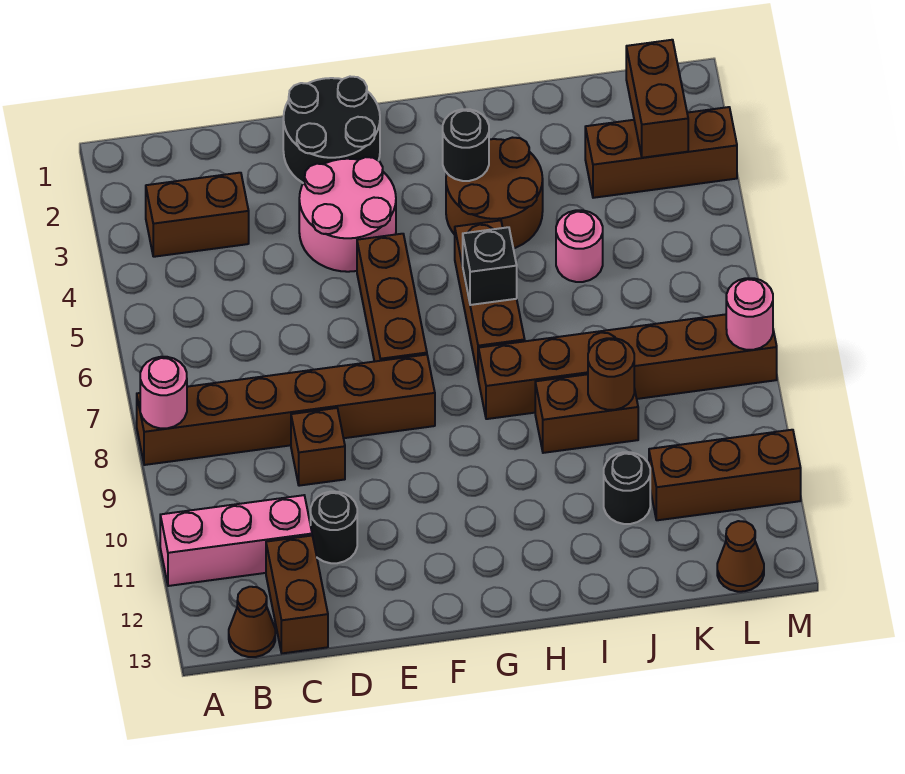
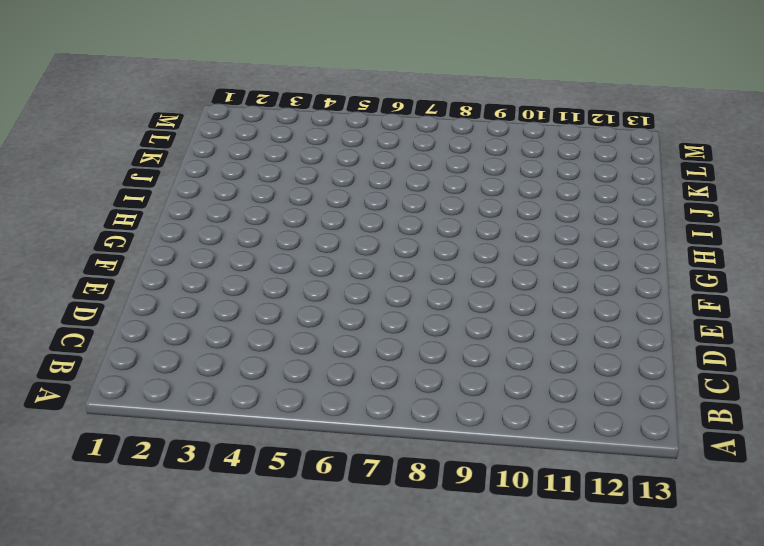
none -> brown 1x6 brick [137,355,435,465]
none -> pink 1x3 brick [160,495,312,586]
none -> brown 1x2 brick [146,173,249,257]

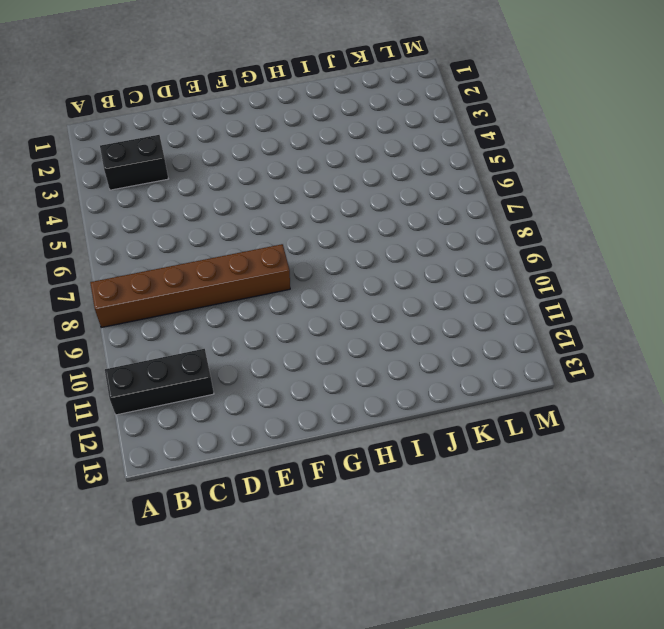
black 1x3 brick [105,349,214,415] -> pink 1x3 brick [160,495,312,586]
black 1x2 brick [100,135,168,190] -> brown 1x2 brick [146,173,249,257]
none -> brown 1x1 cone [229,587,275,657]
none -> brown 1x2 brick [266,536,328,653]
none -> brown 1x1 brick [291,408,345,486]

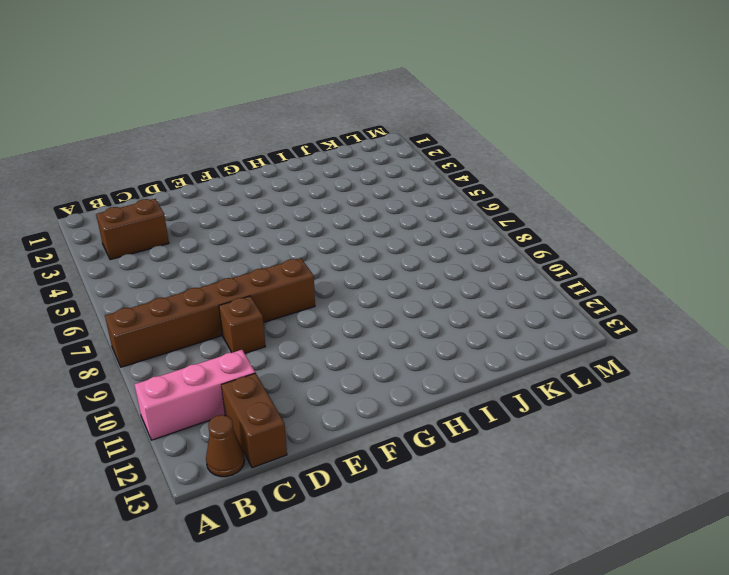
none -> black 1x1 round brick [311,492,357,563]
none -> black 2x2 round brick [283,77,380,183]
none -> pink 2x2 round brick [299,157,396,272]

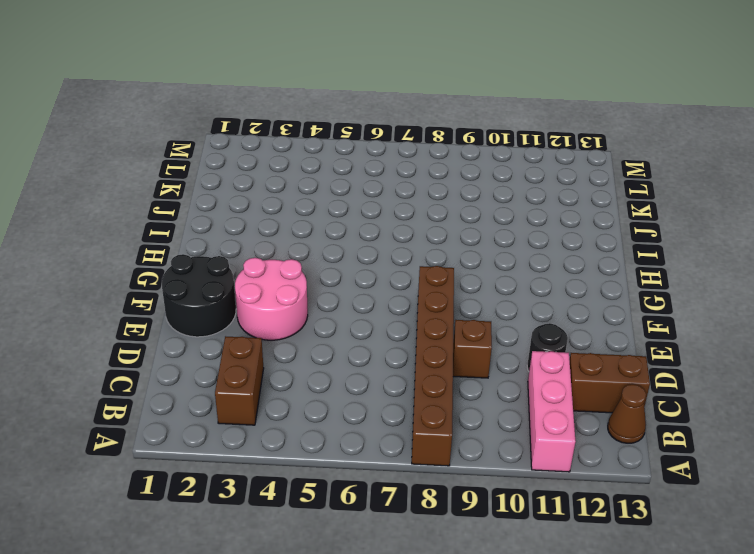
none -> brown 1x3 brick [357,234,427,362]
none -> brown 2x2 round brick [446,138,543,249]
none -> brown 1x3 brick [455,220,525,376]

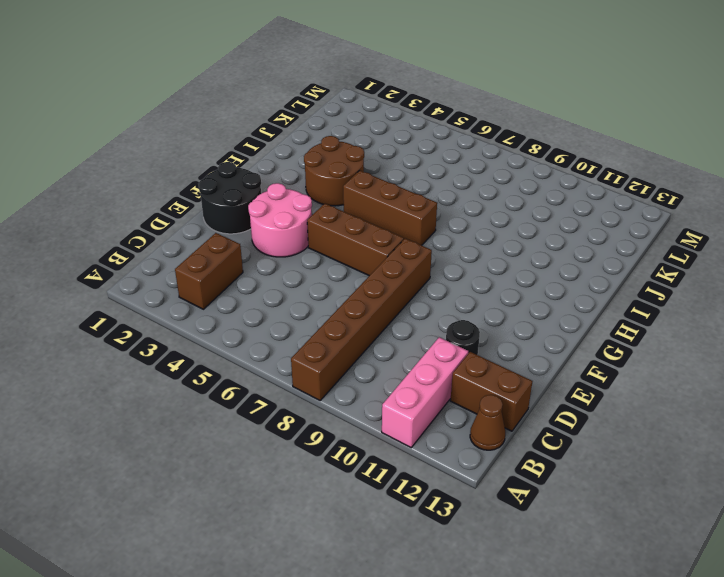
none -> brown 1x1 brick [291,408,345,486]
none -> brown 1x6 brick [478,314,777,419]
none -> brown 1x2 brick [535,374,638,453]

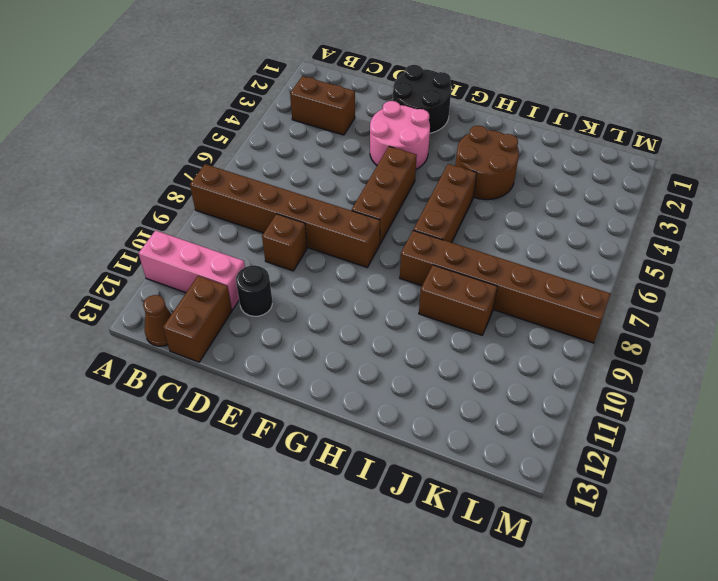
none -> pink 1x1 round brick [556,210,603,282]
none -> black 1x1 round brick [604,452,650,524]
none -> brown 1x3 brick [585,107,737,198]

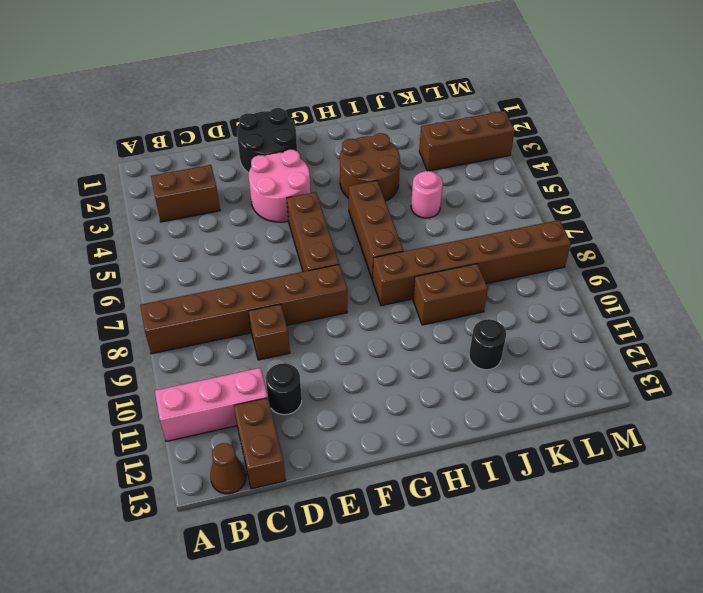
none -> brown 1x3 brick [649,430,801,520]
none -> brown 1x1 cone [717,521,764,592]
none -> pink 1x1 round brick [140,357,187,428]

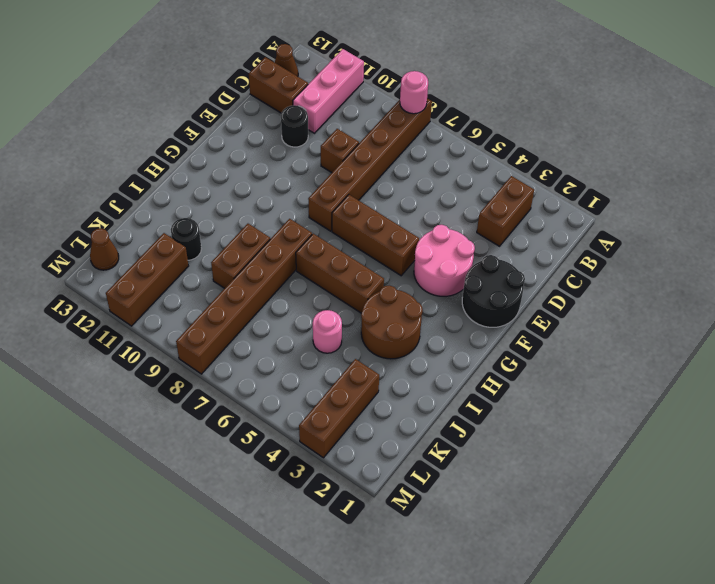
none -> black 1x1 round brick [443,109,489,181]
none -> black 1x1 brick [463,227,517,305]
none -> brown 1x1 round brick [588,338,634,410]

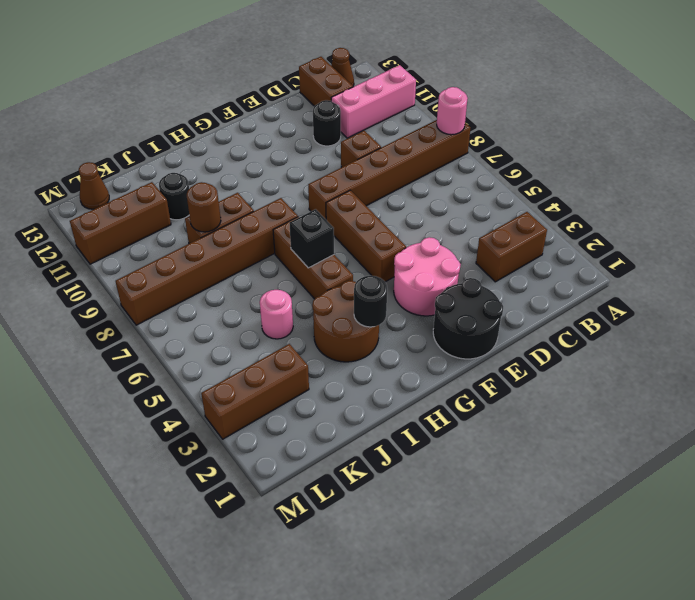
none -> brown 1x2 brick [626,40,688,158]
none -> pink 1x1 round brick [726,278,773,350]

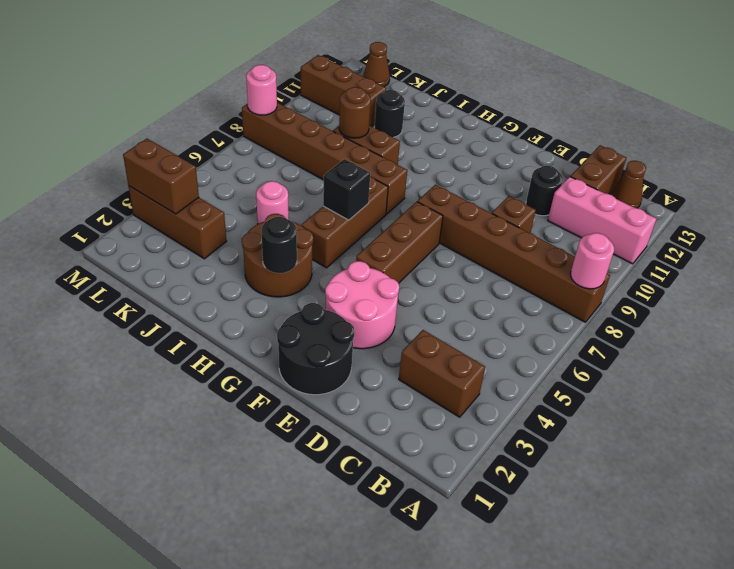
brown 1x2 brick [123,139,199,214] -> brown 1x2 brick turned to [626,40,688,158]

